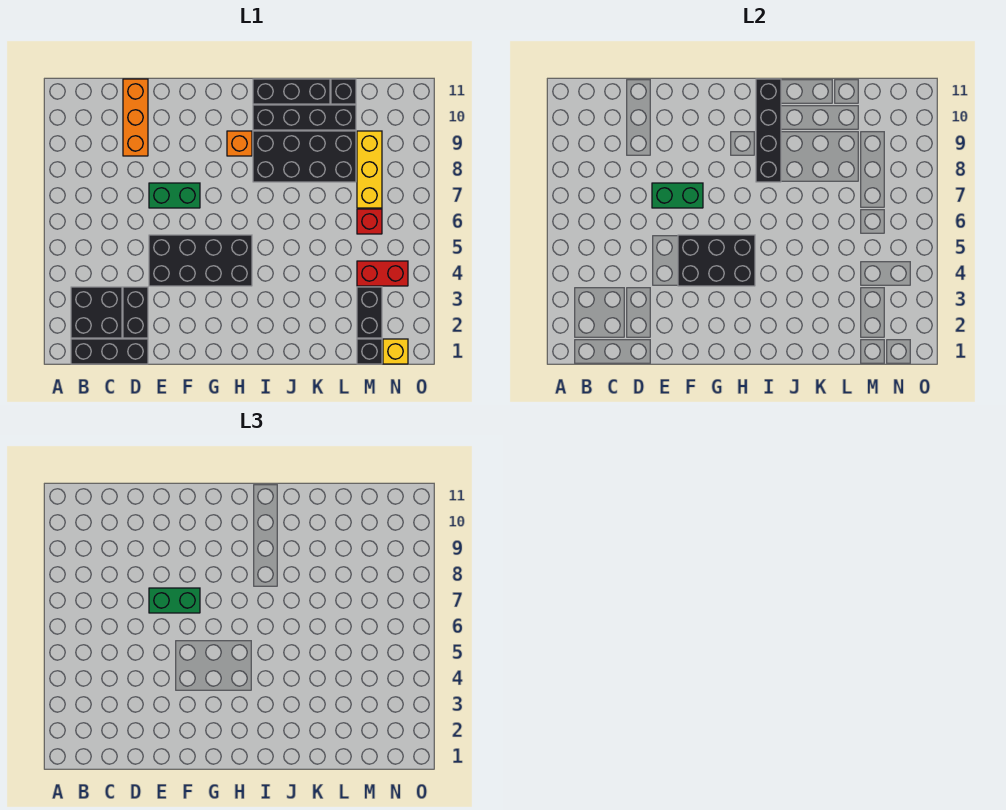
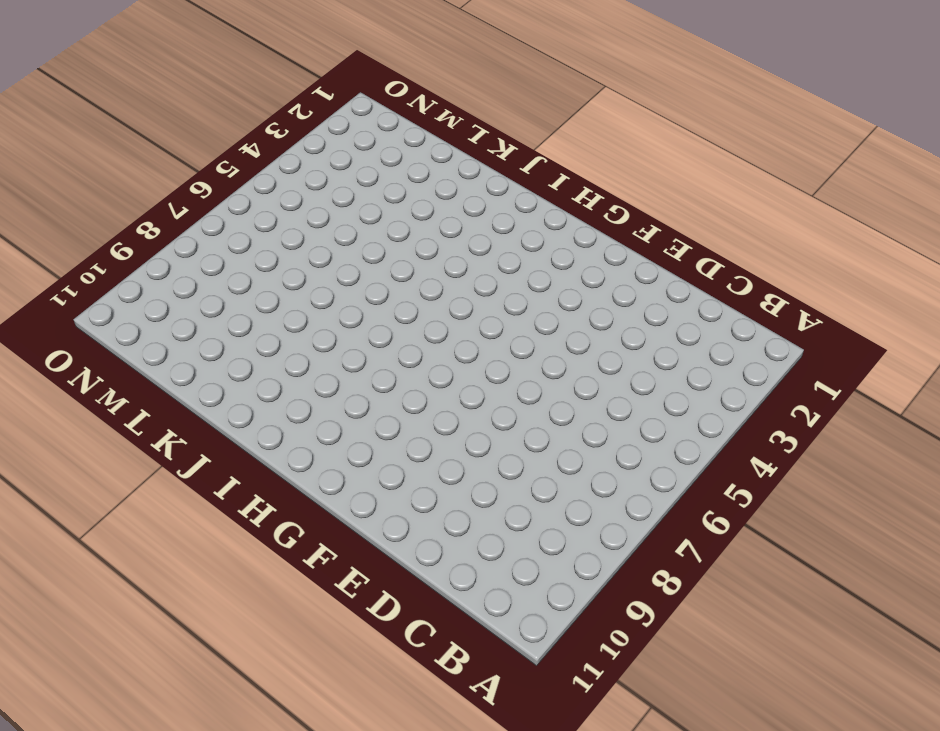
none -> black 1x3 brick [71,339,148,364]
none -> black 2x2 brick [71,287,122,338]
none -> black 1x2 brick [123,287,148,338]

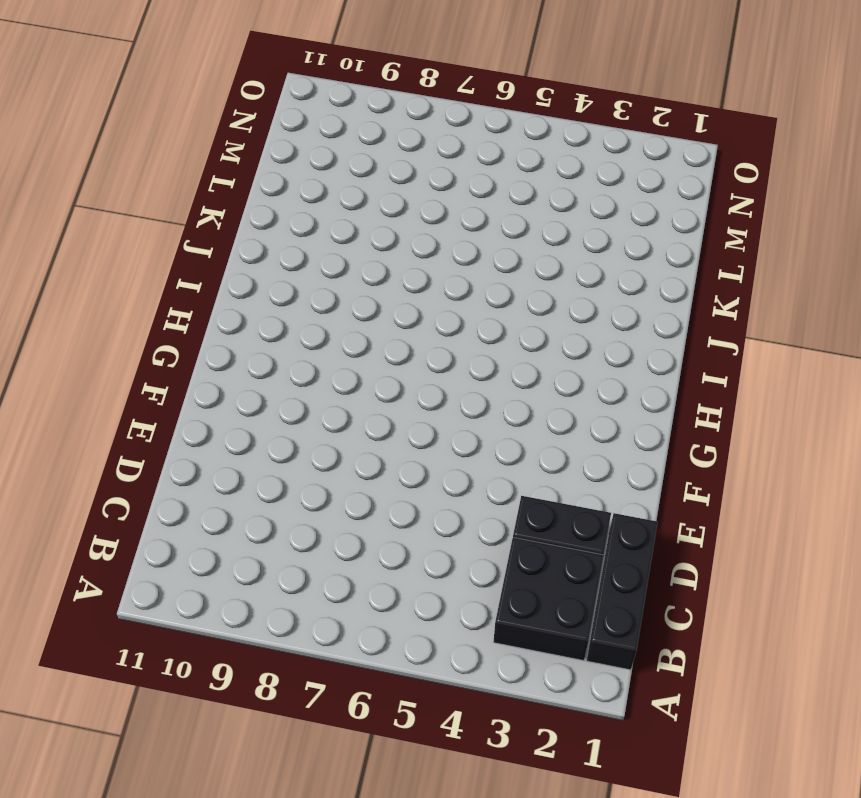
none -> orange 1x3 brick [123,79,148,156]
none -> black 2x4 brick [149,235,252,286]
none -> green 1x2 brick [149,183,200,208]

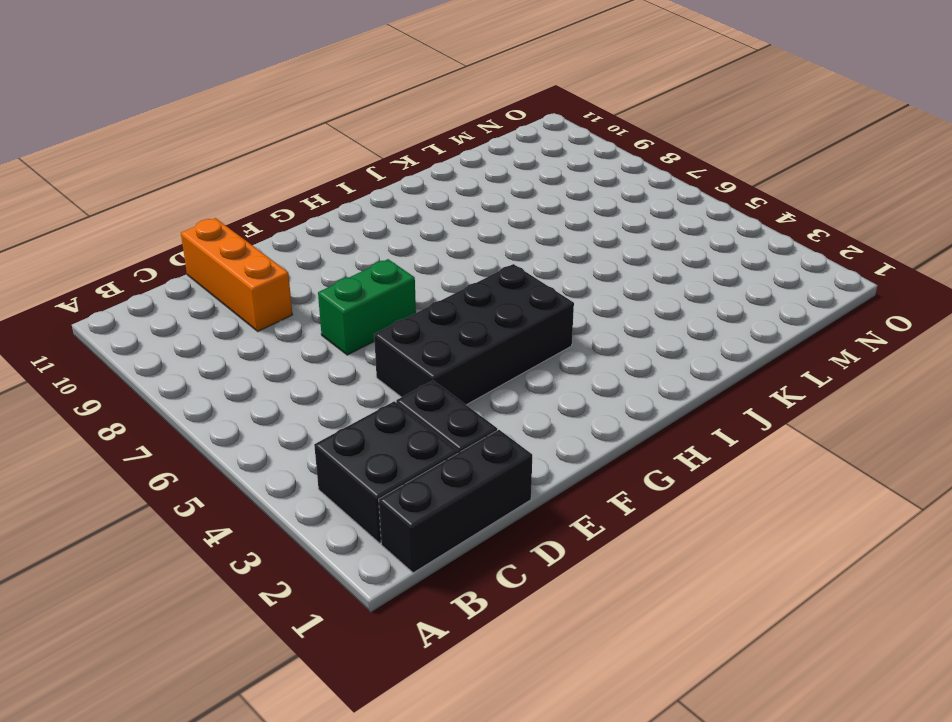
none -> orange 1x1 brick [227,131,252,156]
none -> black 2x4 brick [253,131,356,182]
none -> black 1x4 brick [253,105,356,130]

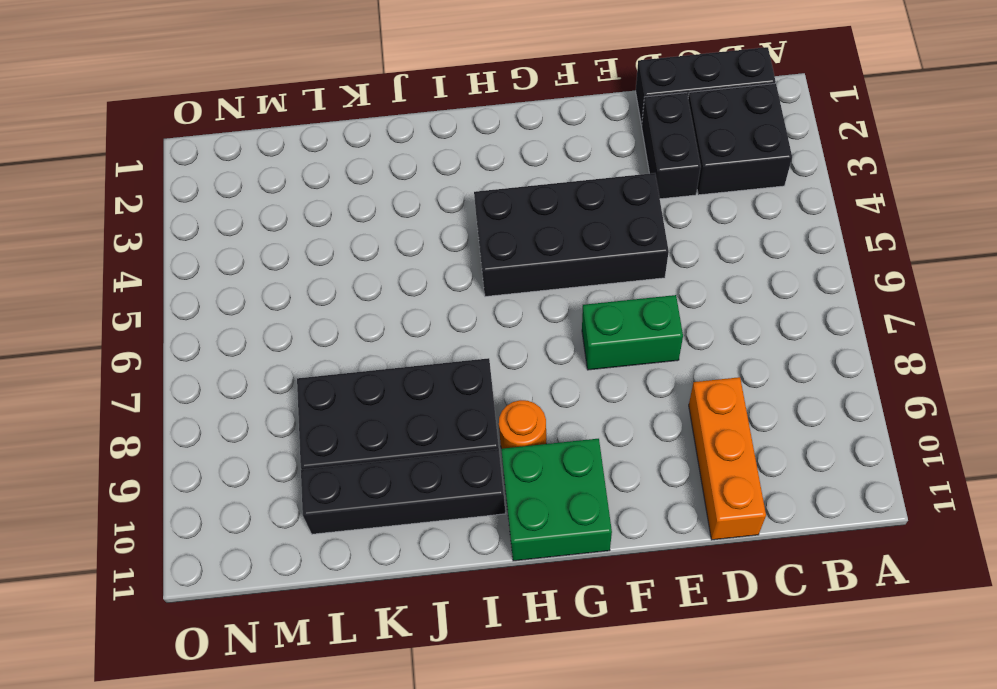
green 2x2 brick [501,439,612,561] -> none
orange 1x1 round brick [499,400,546,449] -> orange 1x1 brick [227,131,252,156]
none -> black 1x3 brick [253,79,330,104]
none -> black 1x1 brick [331,79,356,104]
none -> black 1x1 brick [357,339,382,364]

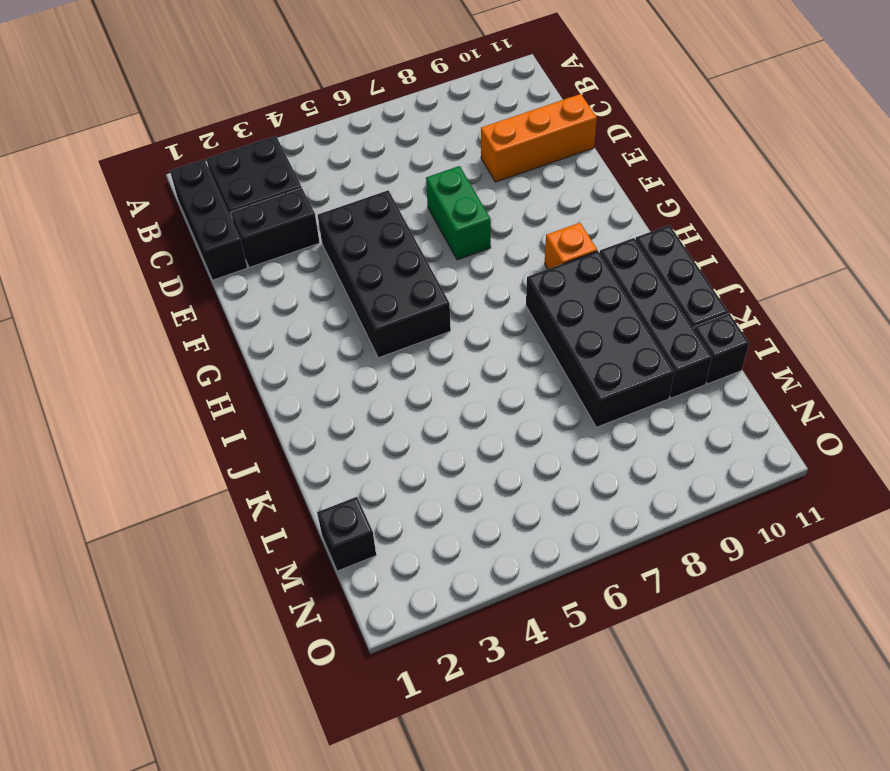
none -> black 1x2 brick [357,287,382,338]
none -> red 1x2 brick [357,261,408,286]
none -> red 1x1 brick [357,209,382,234]

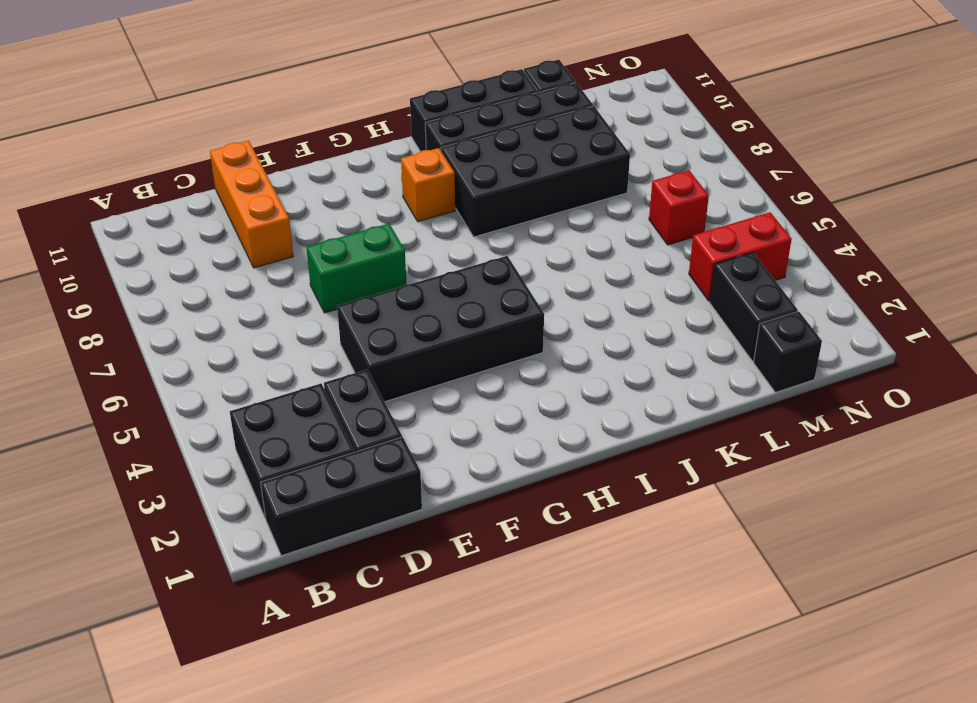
none -> yellow 1x3 brick [357,131,382,208]
none -> yellow 1x1 brick [383,339,408,364]
none -> green 1x2 brick [652,183,703,208]

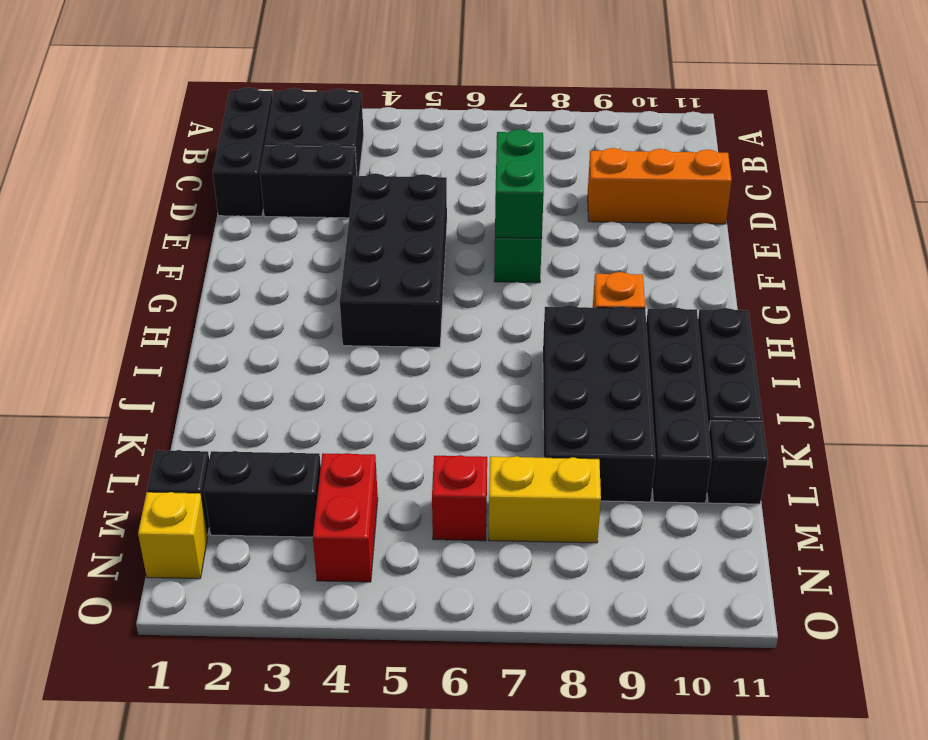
yellow 1x2 brick [489,456,601,543] -> yellow 1x3 brick [357,131,382,208]
none -> black 2x3 brick [678,235,755,286]
none -> black 1x4 brick [756,79,781,182]
none -> green 1x2 brick [149,588,200,613]

